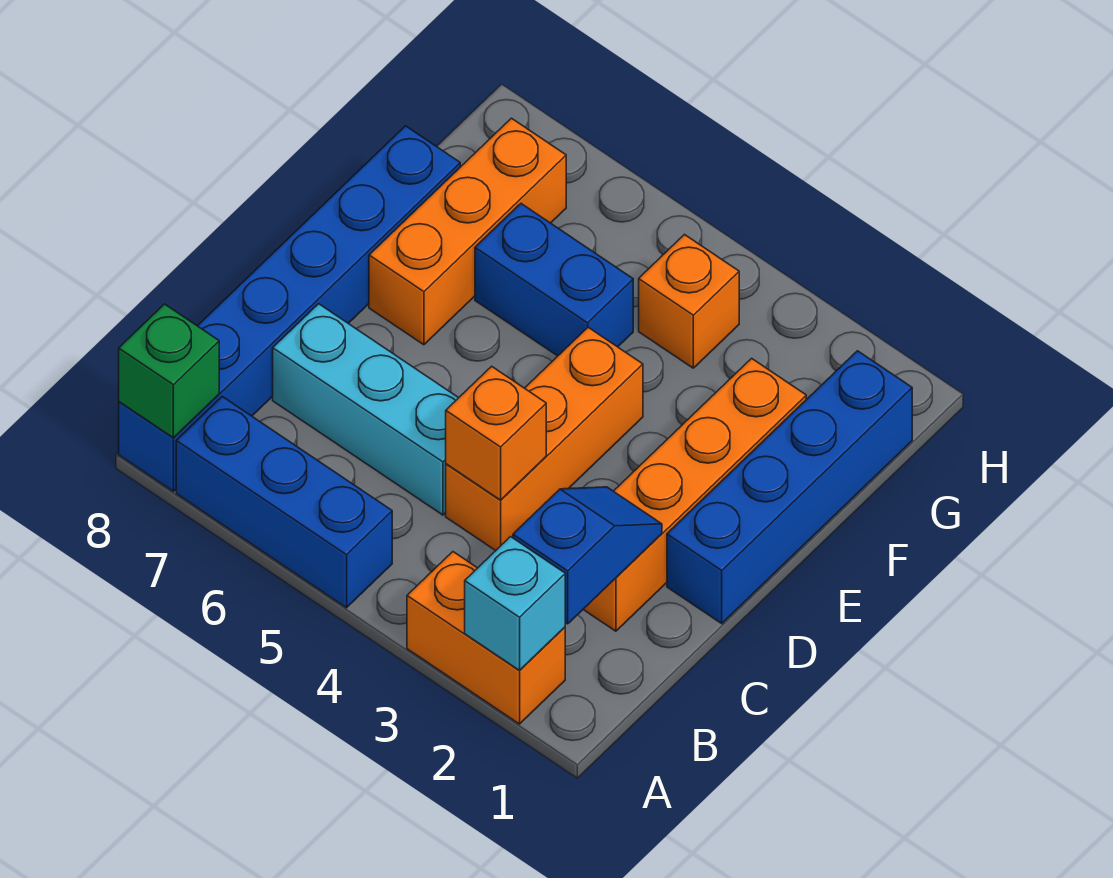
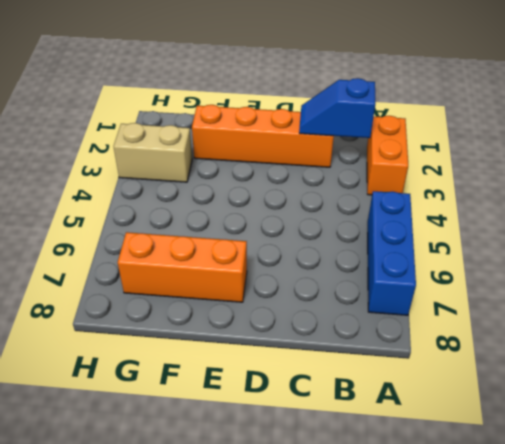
tan 1x2 brick [114,123,192,182] -> none
none -> blue 1x6 brick [119,126,460,491]
none -> orange 1x3 brick [446,327,643,551]
none -> cyan 1x3 brick [273,304,458,515]

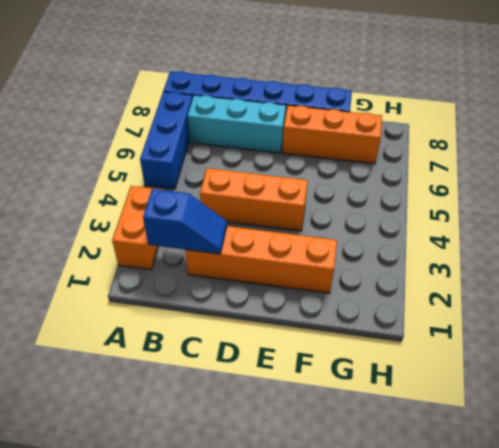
cyan 1x3 brick [188,95,286,153] -> cyan 1x3 brick turned to [273,304,458,515]
none -> blue 1x4 brick [667,351,912,624]
none -> blue 1x2 brick [475,204,633,356]
none -> orange 1x1 brick [639,235,739,368]

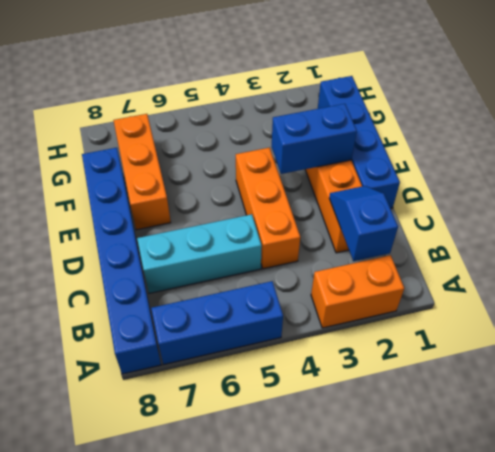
blue 1x2 brick [272,104,357,174] -> blue 1x2 brick moved to [475,204,633,356]
none -> orange 1x1 brick [639,235,739,368]
none -> cyan 1x1 brick [465,537,565,670]
none -> green 1x1 brick [119,304,219,438]

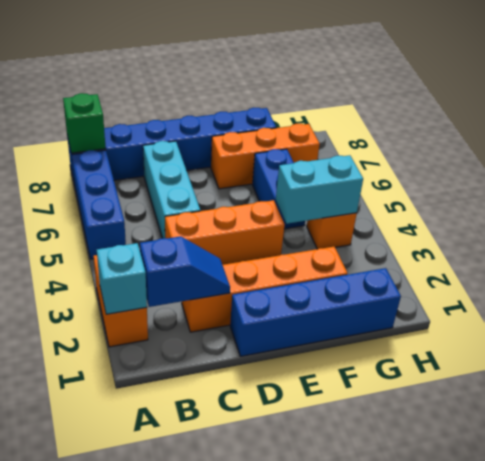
cyan 1x2 brick [276,155,363,224] -> none
none -> orange 1x1 brick [446,366,546,500]

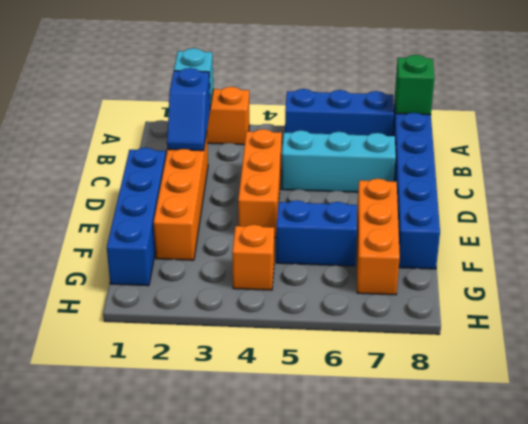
none -> orange 1x1 brick [446,366,546,500]

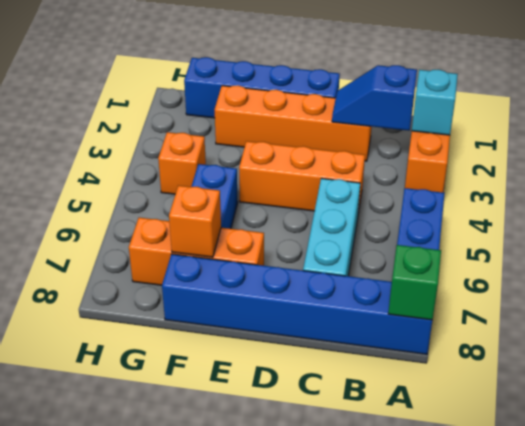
orange 1x1 brick [169,185,221,257] -> orange 1x1 brick moved to [446,366,546,500]

